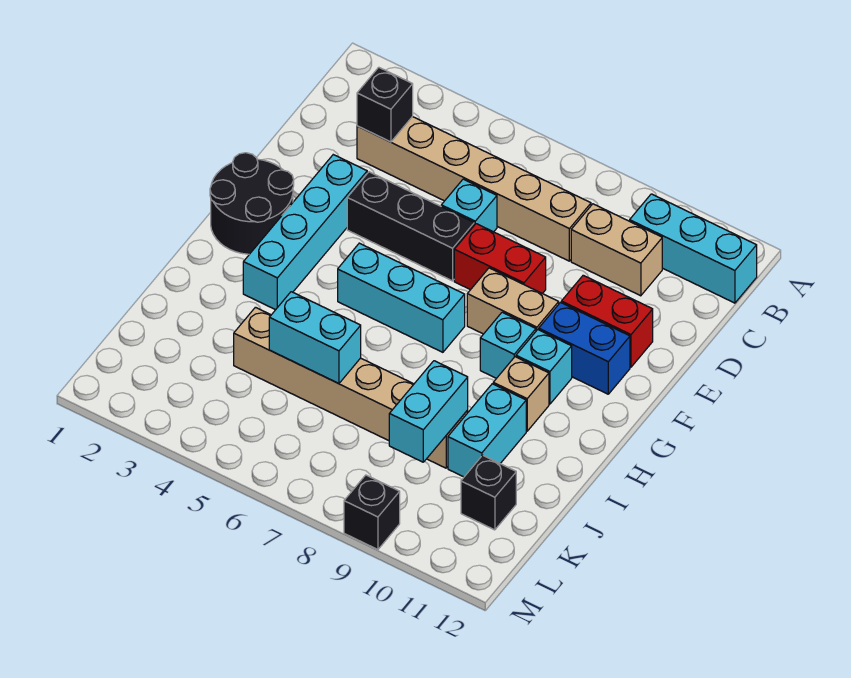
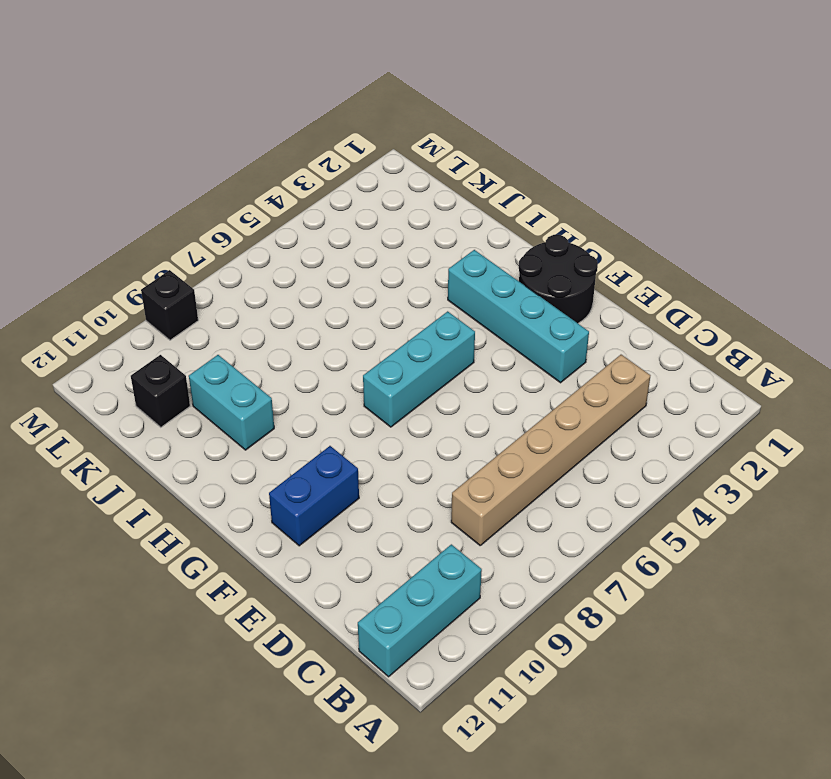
none -> tan 1x2 brick [571,204,662,296]
none -> cyan 1x1 brick [441,179,497,232]
none -> black 1x3 brick [347,172,474,281]

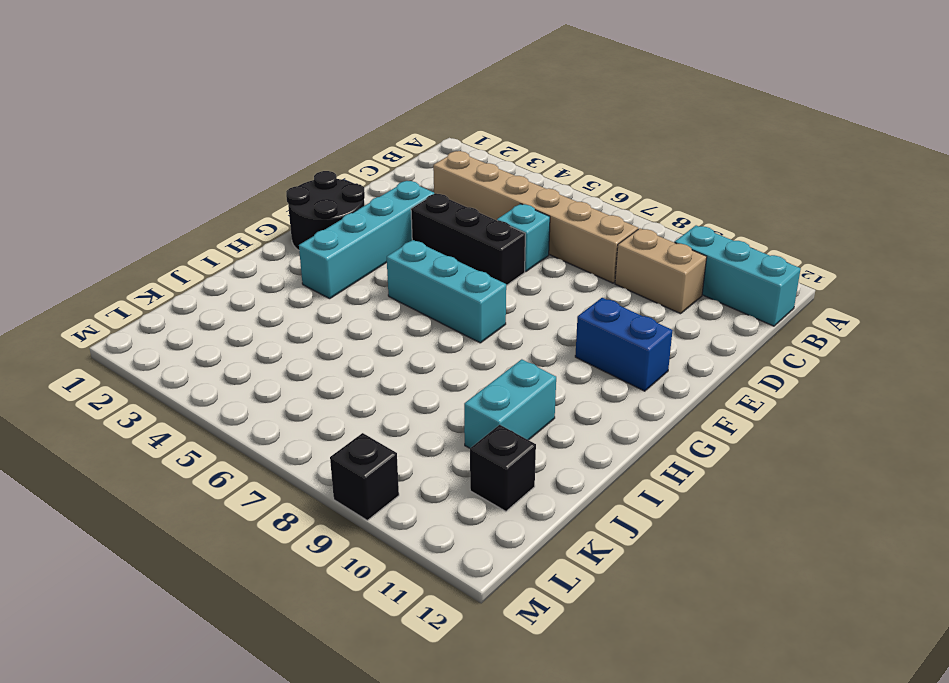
none -> red 1x2 brick [454,224,546,294]
none -> red 1x2 brick [561,275,653,367]
none -> tan 1x2 brick [467,268,559,334]

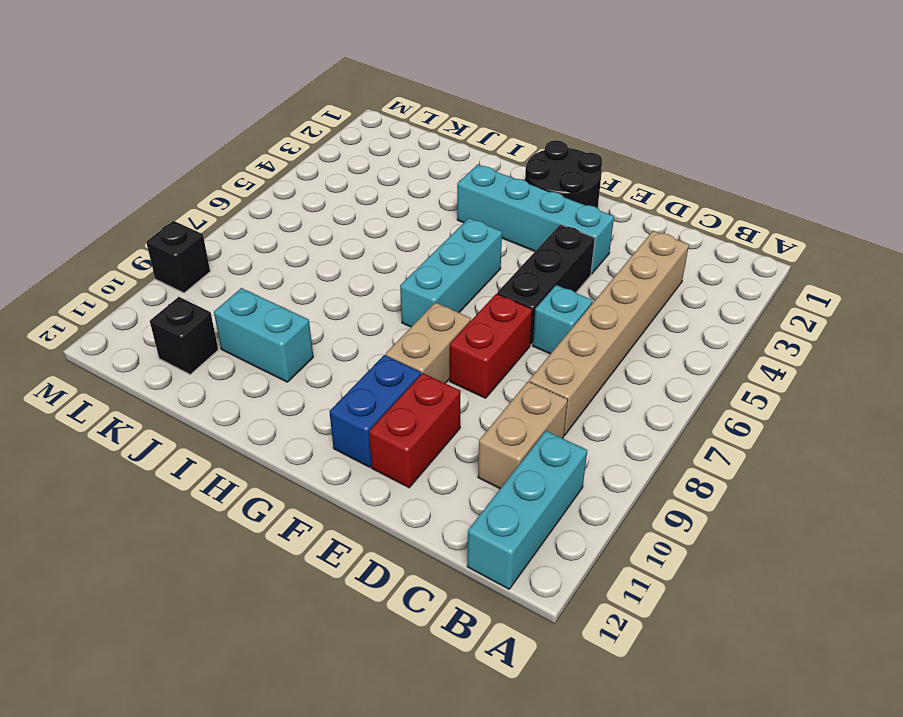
none -> cyan 1x1 brick [480,312,536,378]
none -> cyan 1x1 brick [516,330,572,404]
none -> tan 1x1 brick [493,357,549,431]

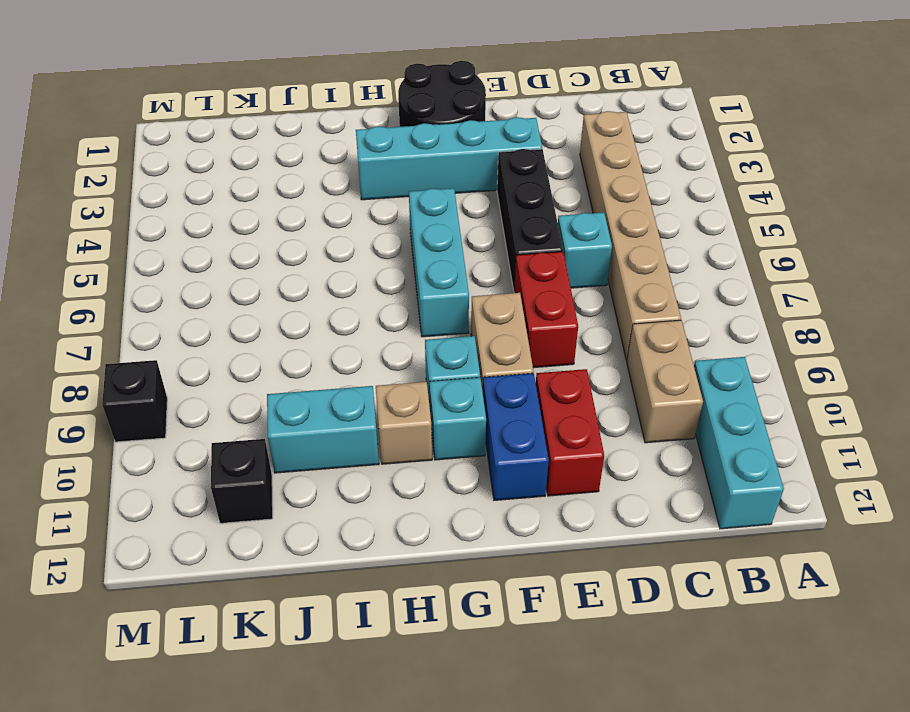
none -> tan 1x6 brick [234,307,468,468]
none -> black 1x1 brick [357,67,413,142]
none -> cyan 1x2 brick [269,292,361,384]

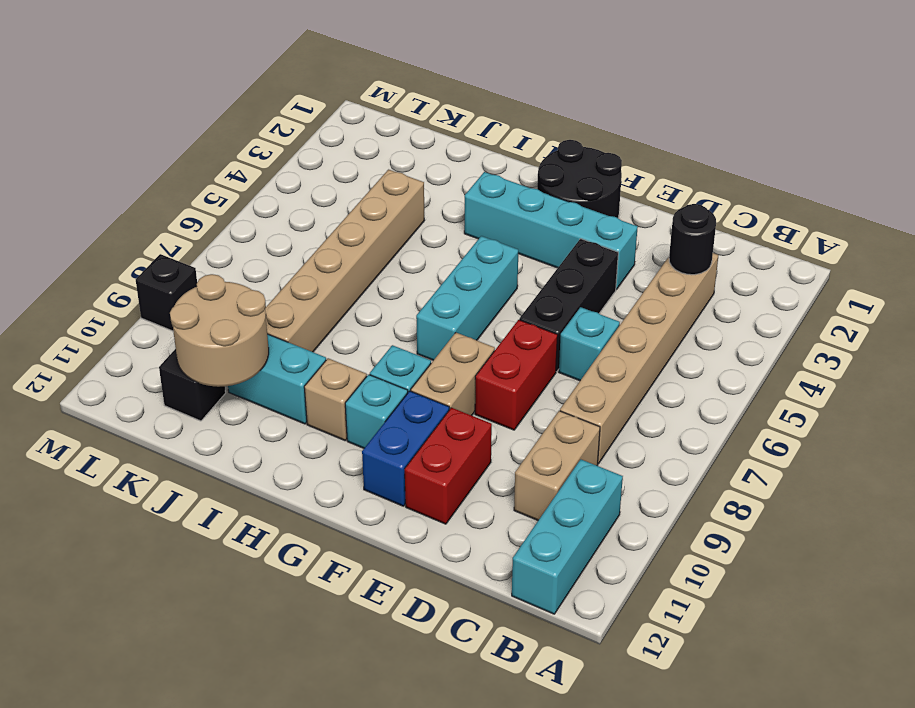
black 1x1 round brick [669,204,716,275] -> black 1x1 brick [357,67,413,142]
tan 2x2 round brick [170,274,269,387] -> none
none -> cyan 1x2 brick [269,292,361,384]
none -> cyan 1x2 brick [389,361,468,462]

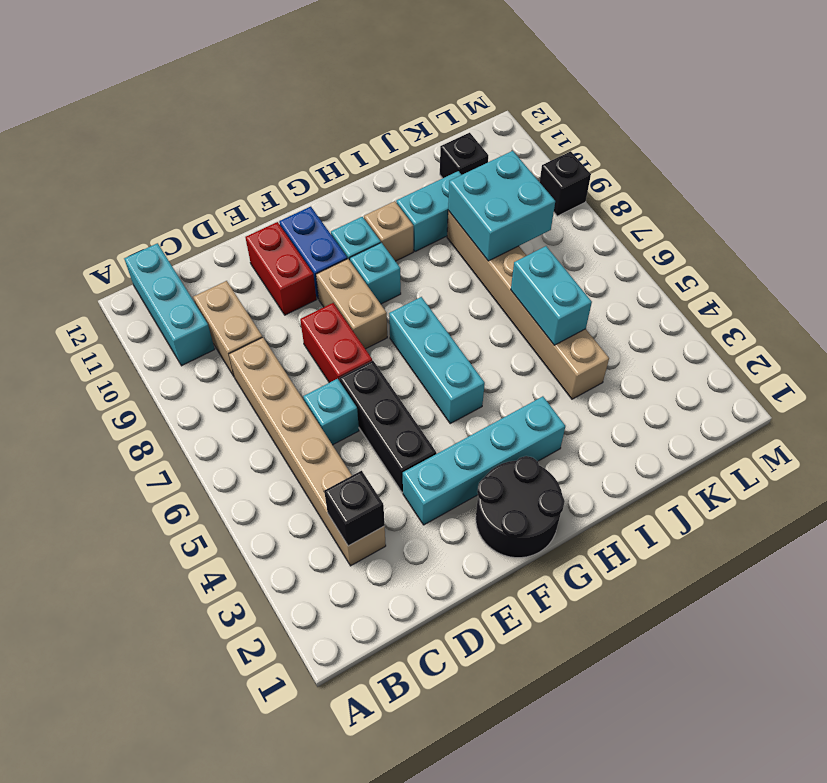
cyan 2x2 brick [448,151,555,261] -> cyan 1x2 brick [389,361,468,462]

